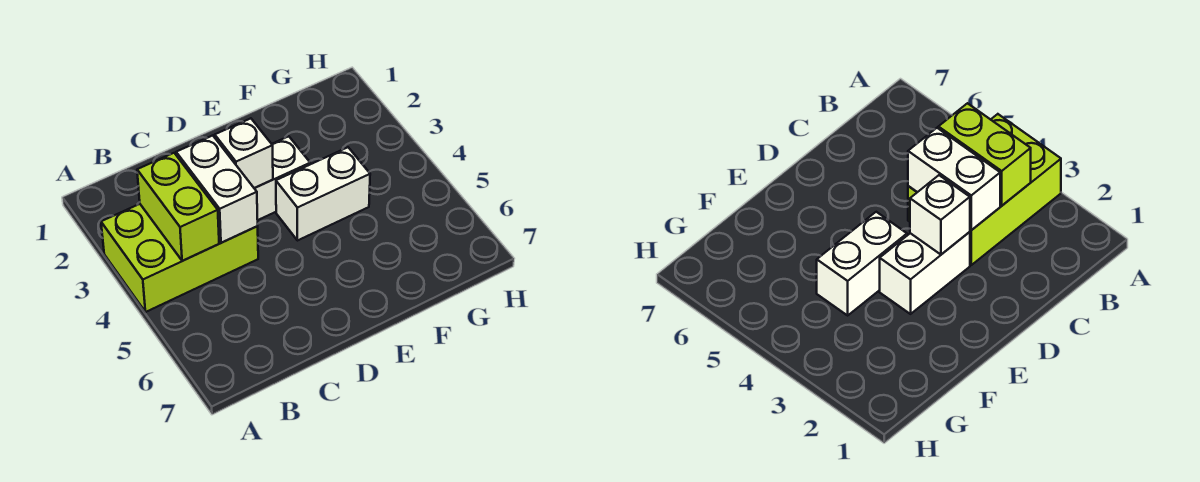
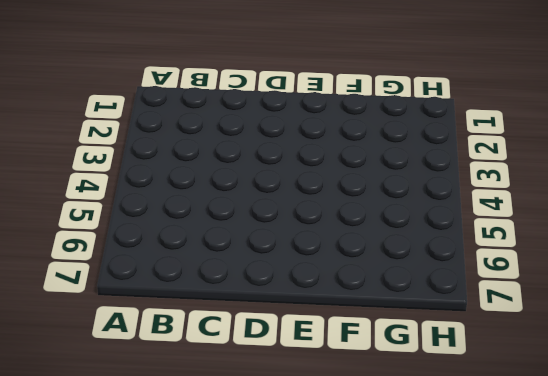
none -> lime 2x3 brick [101,204,258,312]
none -> white 1x2 brick [254,136,310,220]

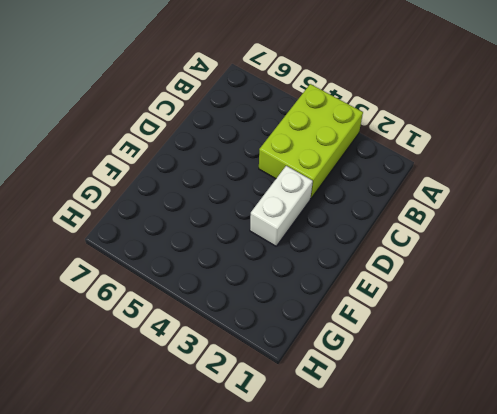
none -> white 1x2 brick [276,147,370,241]
none -> lime 1x2 brick [137,153,219,261]

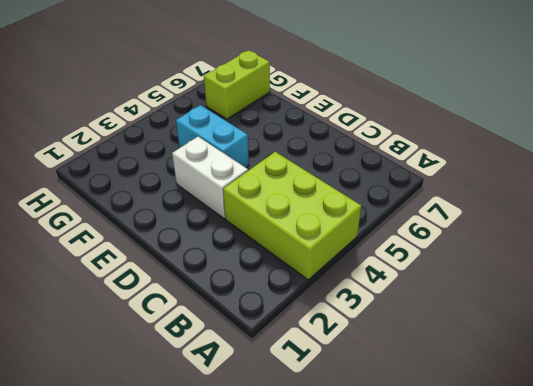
cyan 1x2 brick [176,105,249,168] -> white 1x2 brick [276,147,370,241]
lime 1x2 brick [204,50,270,119] -> lime 1x2 brick moved to [137,153,219,261]
none -> white 1x2 brick [176,136,258,243]
none -> white 1x1 brick [215,118,273,188]

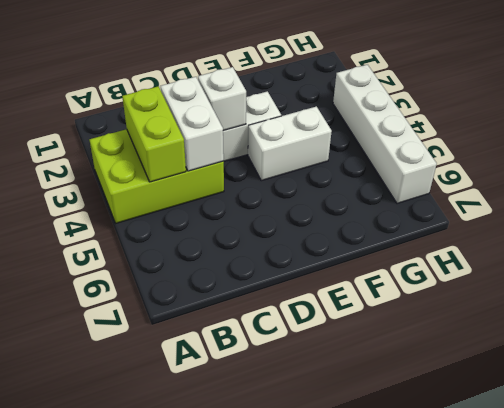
white 1x4 brick [333,65,437,204] -> none

